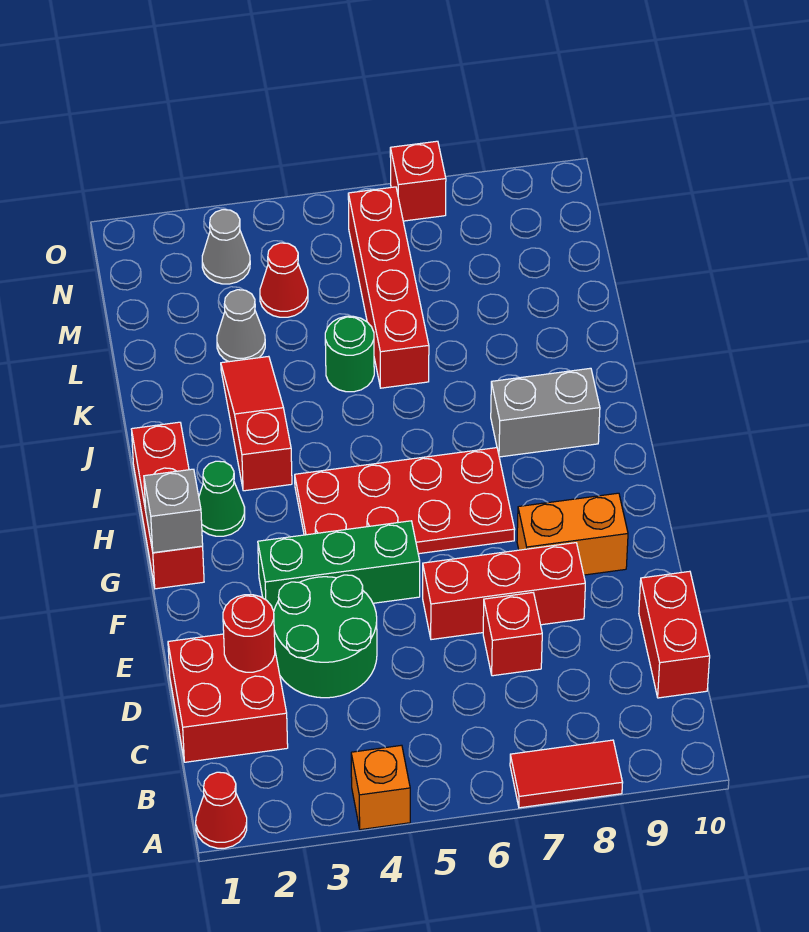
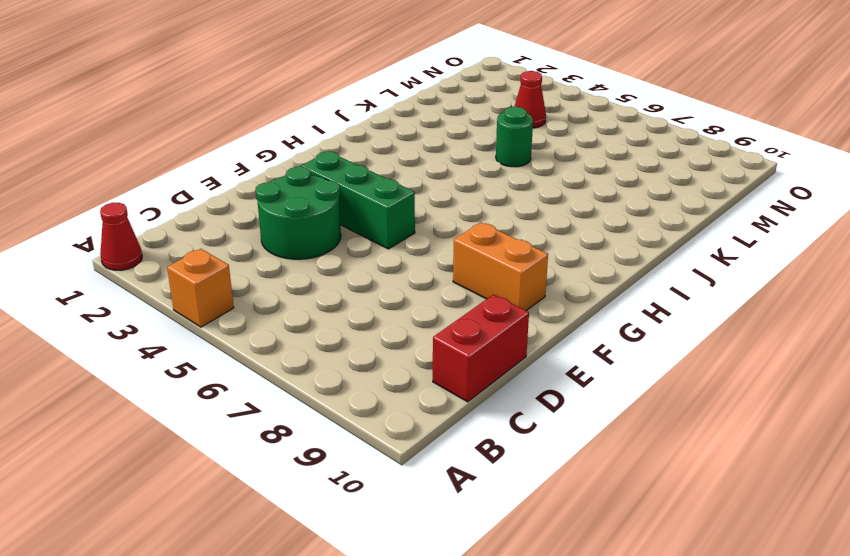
none -> red 1x2 tile [510,740,623,808]
none -> red 2x2 brick [168,634,288,762]
none -> red 1x1 brick [483,593,542,676]

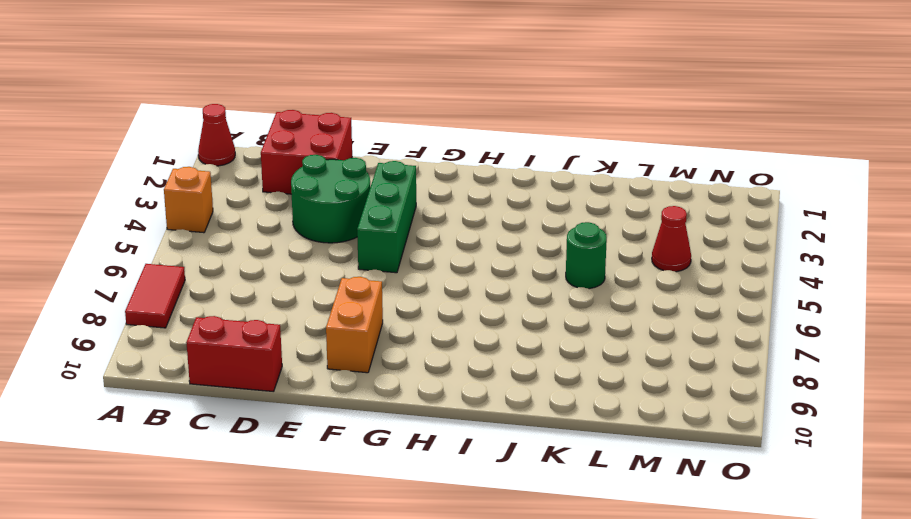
none -> red 1x1 brick [483,593,542,676]
none -> red 1x3 brick [423,543,585,640]
none -> red 1x3 brick [132,422,204,589]

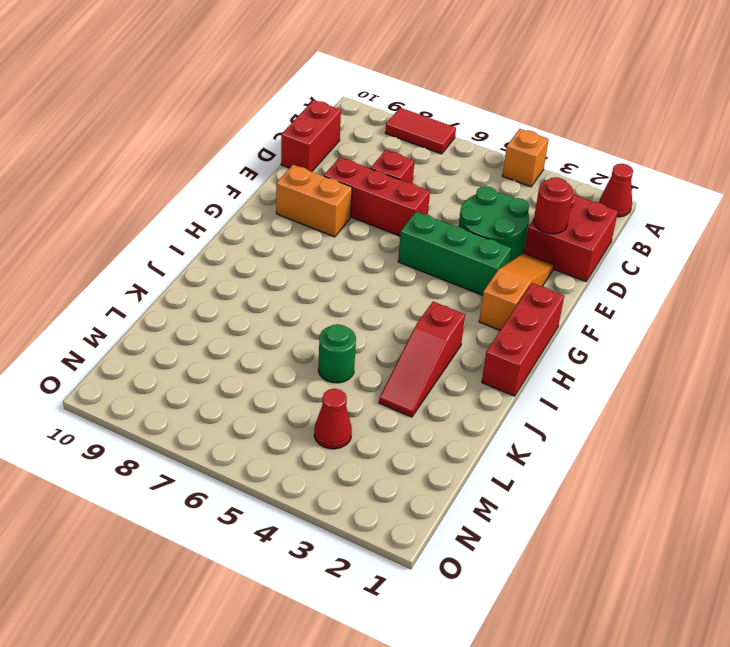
orange 1x3 slope [479,253,554,330] -> none
none -> red 2x4 plate [295,448,515,554]
none -> green 1x1 cone [199,461,245,536]
none -> grey 1x2 brick [491,368,600,457]

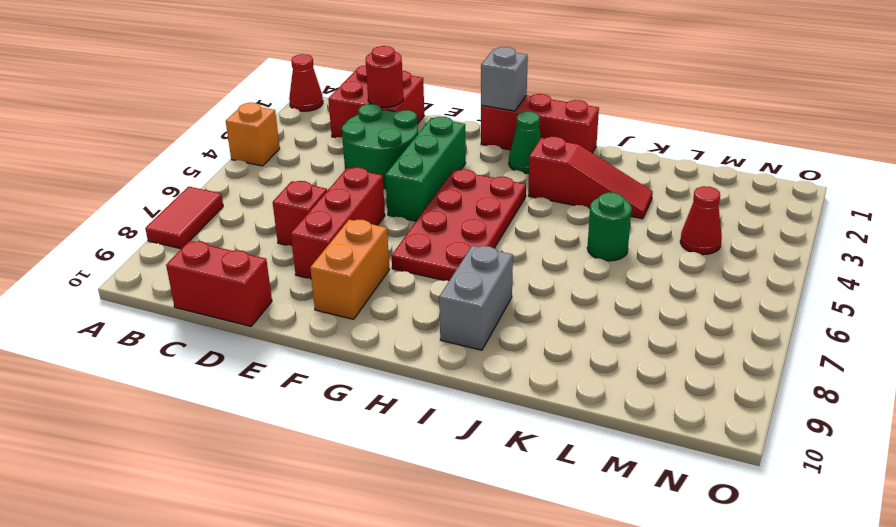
none -> red 1x4 brick [348,187,429,388]
none -> grey 1x1 cone [217,290,265,362]
none -> grey 1x1 cone [202,210,250,284]

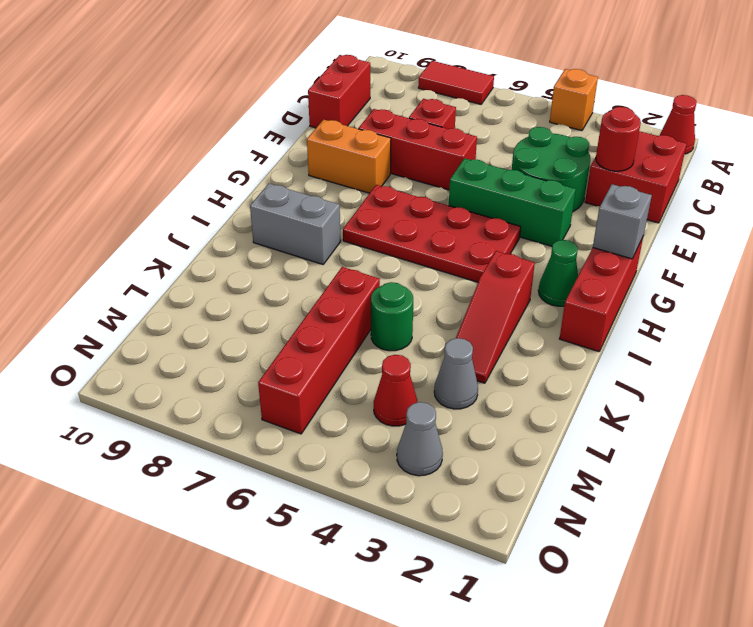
none -> red 1x1 brick [390,141,446,221]

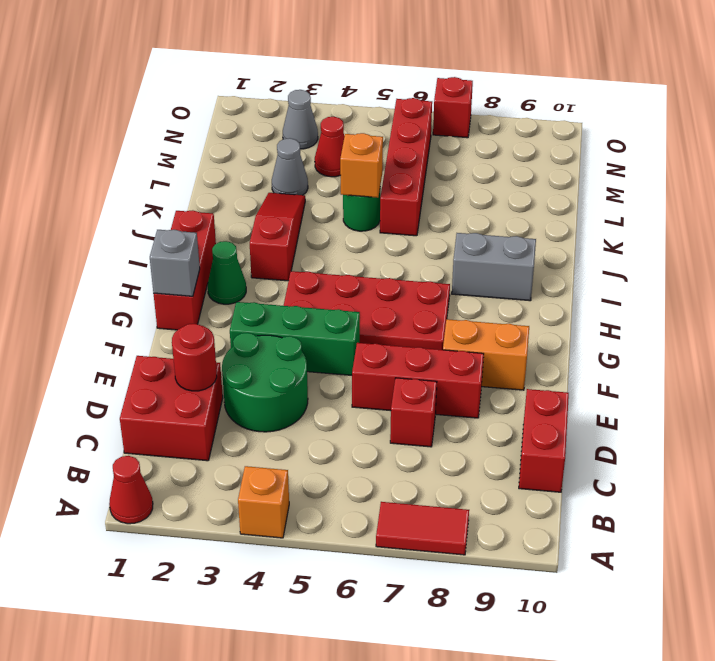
orange 1x1 brick [340,133,383,198] -> none

